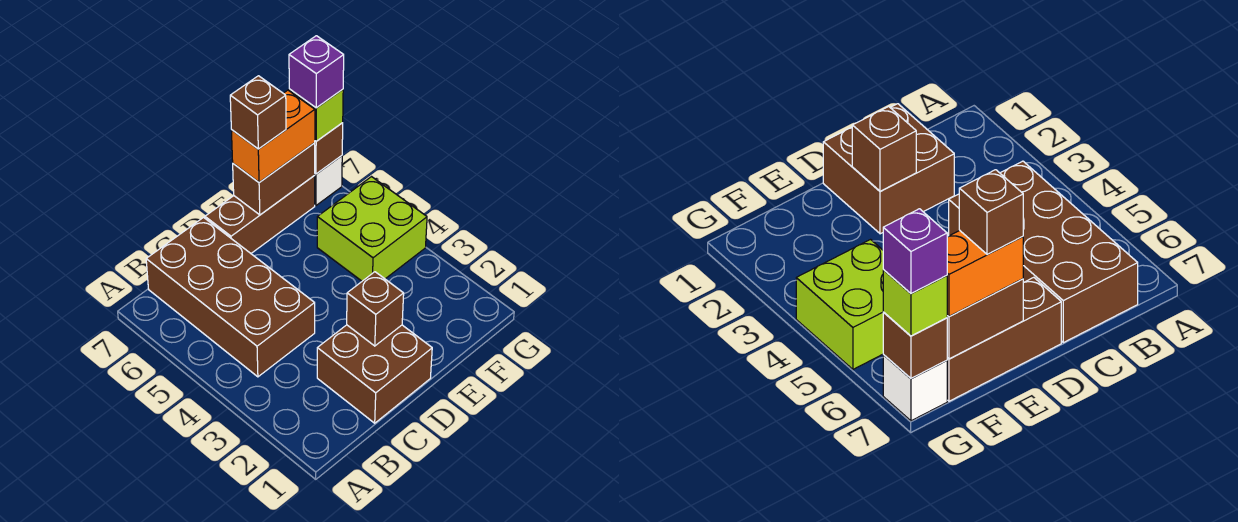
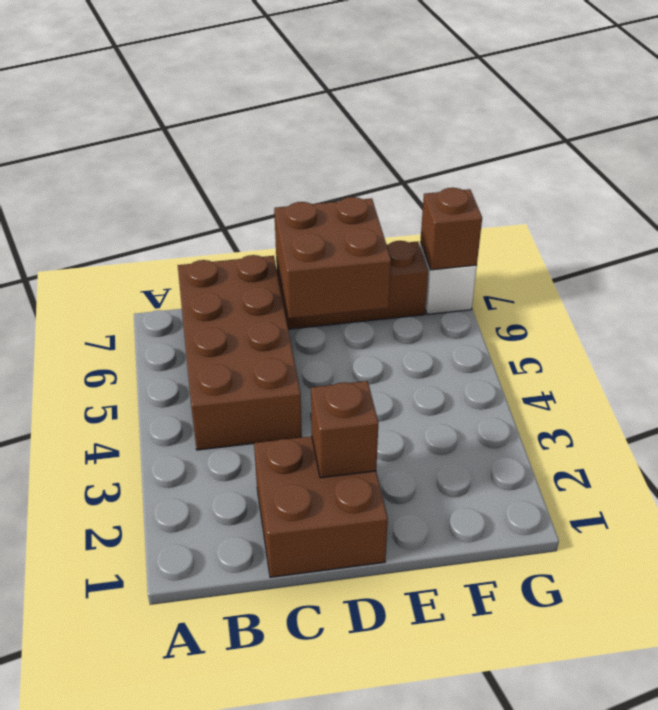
brown 2x2 brick [274,197,391,318] -> brown 1x2 brick [233,143,315,215]
none -> lime 2x2 brick [317,177,427,281]
none -> orange 1x2 brick [231,90,315,182]
none -> lime 1x1 brick [289,89,343,141]

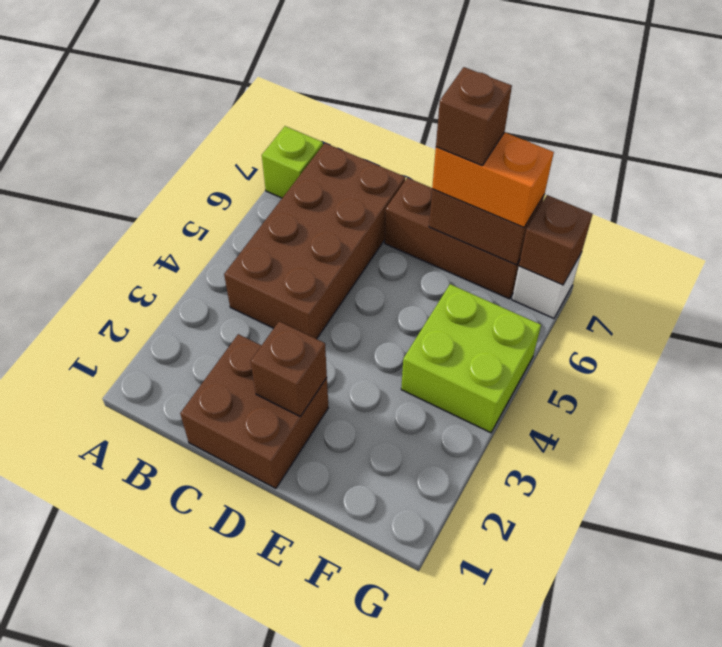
lime 1x1 brick [262,126,323,198] -> lime 1x1 brick moved to [289,89,343,141]
none -> purple 1x1 brick [289,36,344,108]

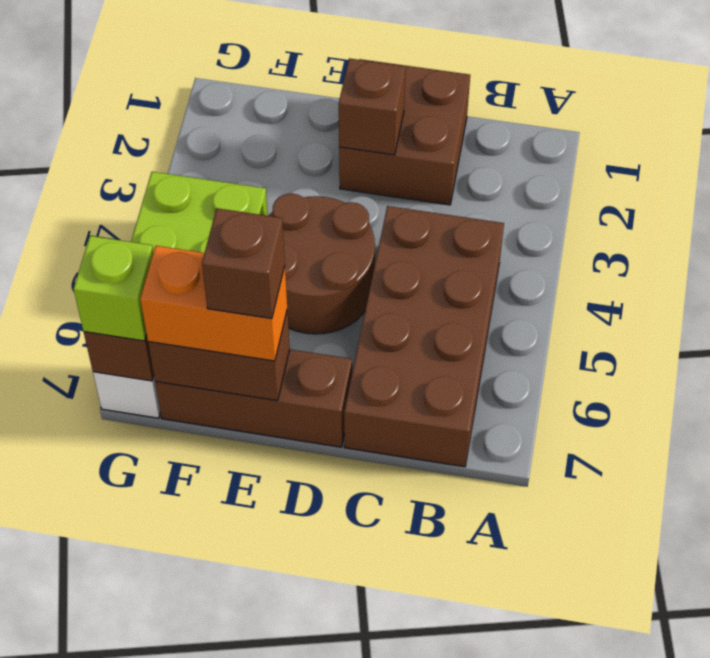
brown 2x2 round brick [268,194,375,334] -> none
none -> purple 1x1 brick [289,36,344,108]

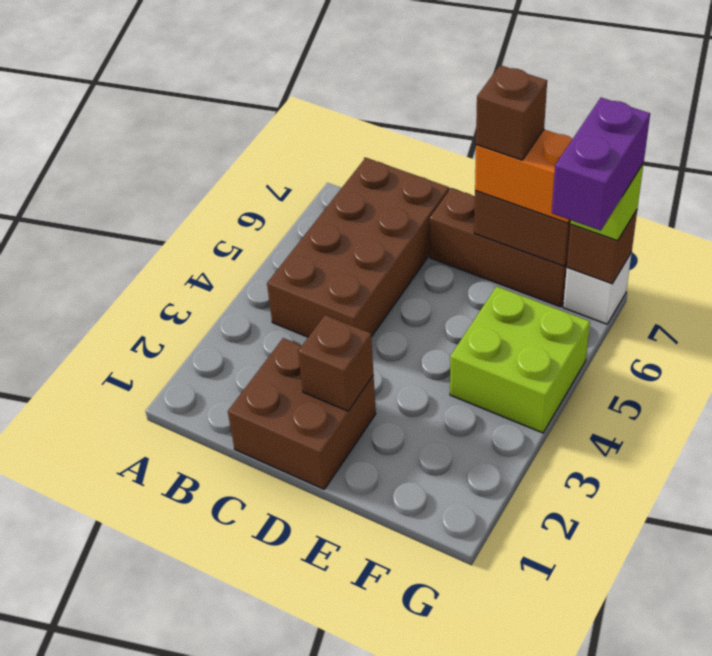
purple 1x2 brick [552,98,650,231] -> purple 1x1 brick [289,36,344,108]

